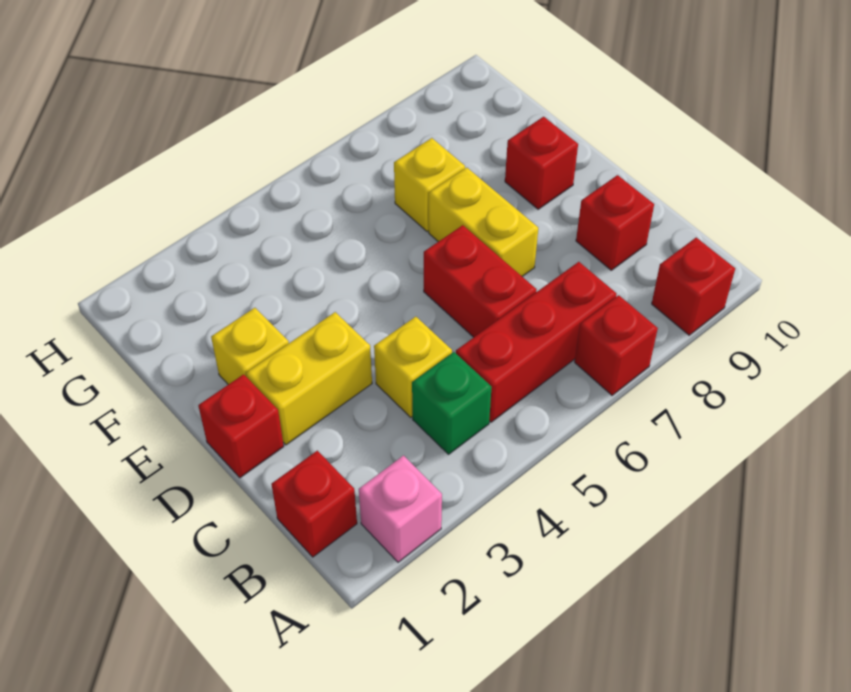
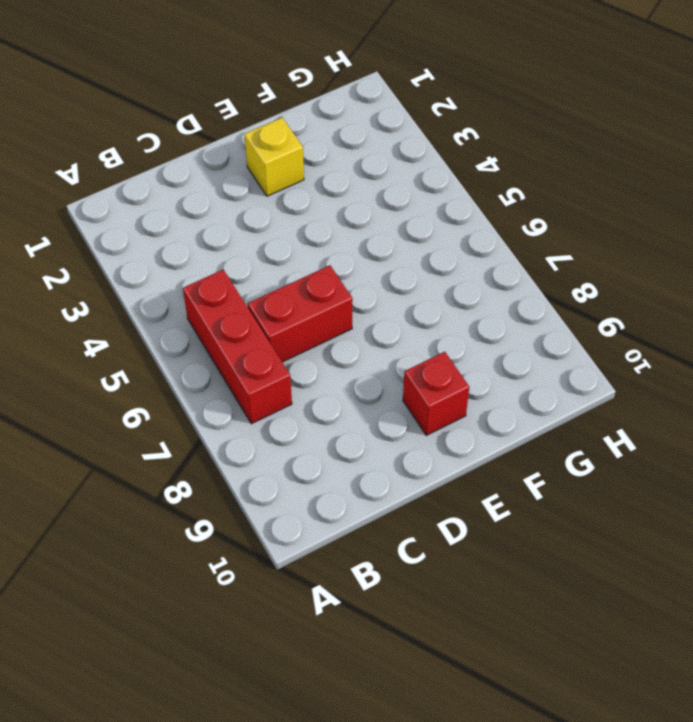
none -> pink 1x1 brick [359,456,442,562]
none -> red 1x1 brick [575,295,658,395]
none -> red 1x1 brick [652,238,735,335]

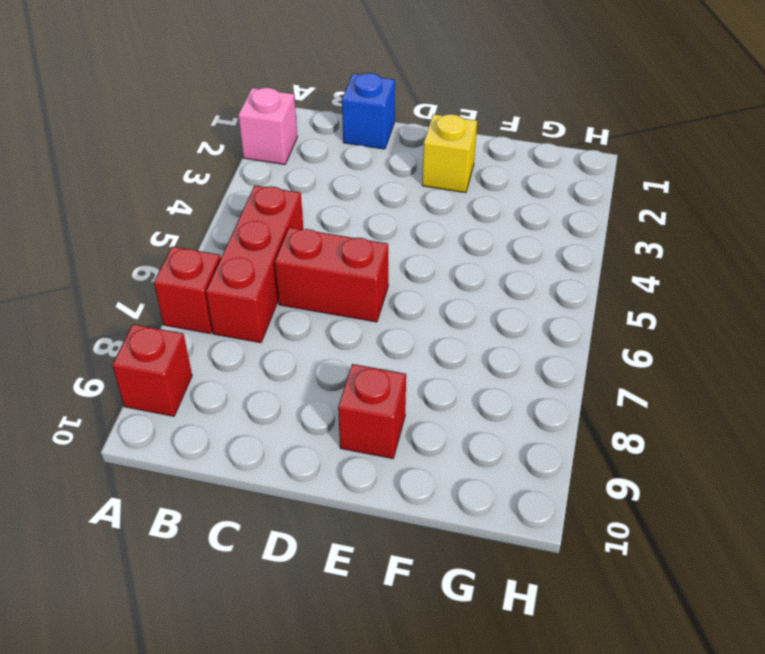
blue 1x1 brick [342,73,395,149] -> none
none -> red 1x1 brick [271,451,357,557]
none -> green 1x1 brick [412,352,492,454]
none -> yellow 1x1 brick [374,317,452,417]

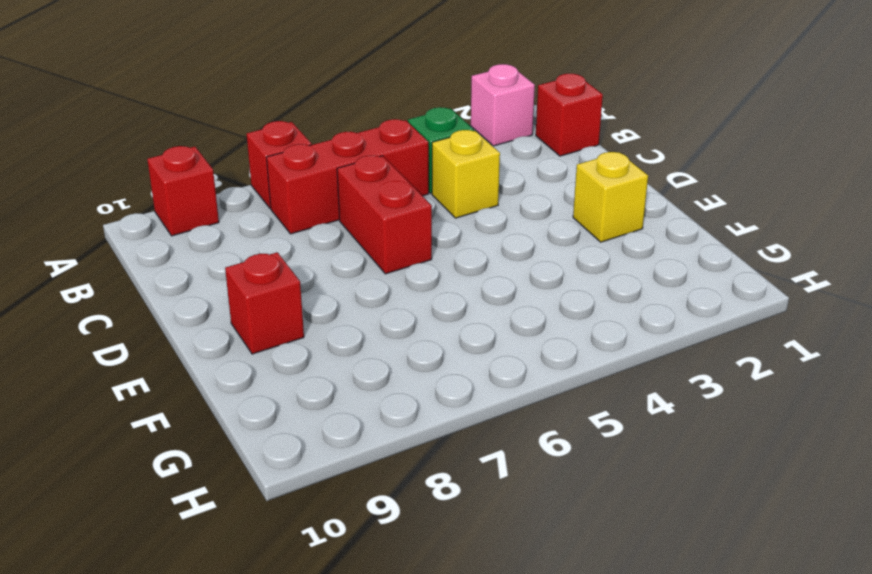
none -> red 1x1 brick [576,175,654,270]
none -> red 1x1 brick [198,374,284,478]
none -> yellow 1x2 brick [246,312,372,445]

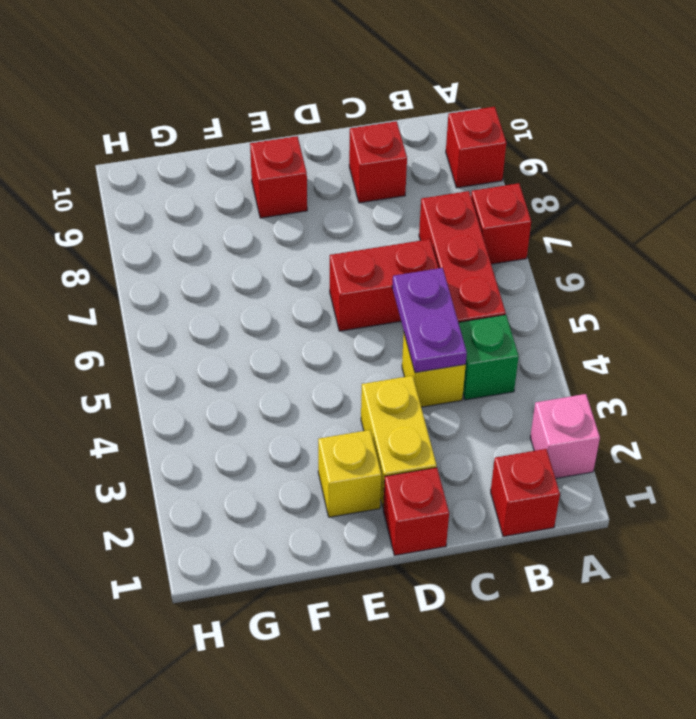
purple 1x2 plate [392,268,467,373] -> none
none -> yellow 1x2 brick [429,168,538,276]
none -> yellow 1x1 brick [394,138,465,232]

